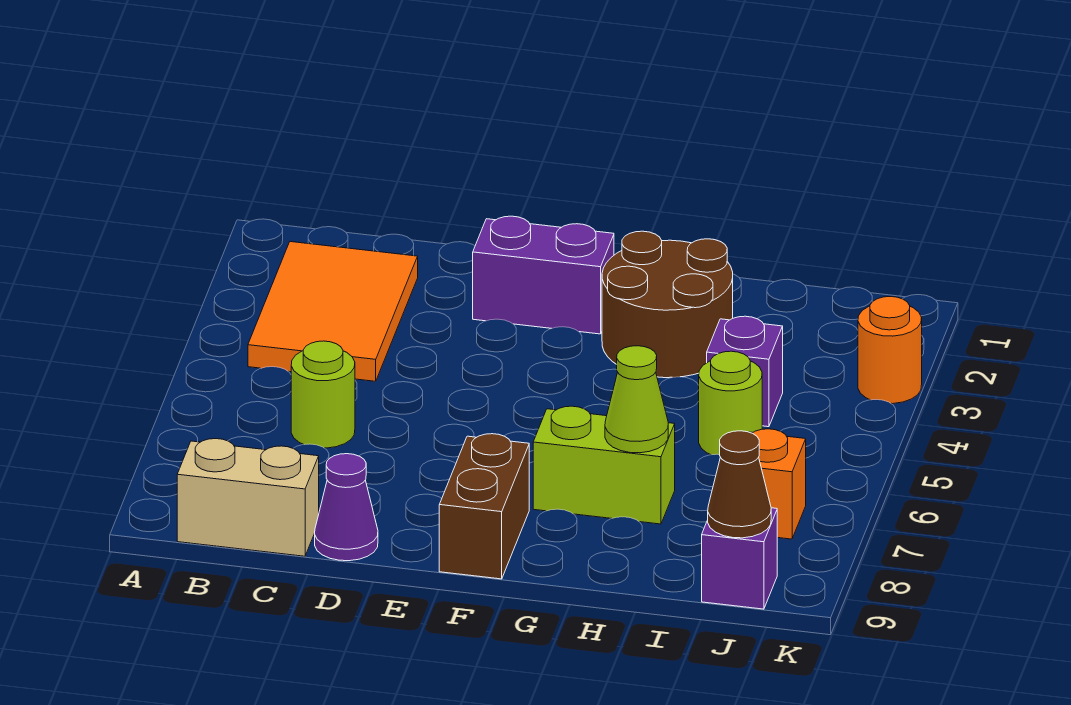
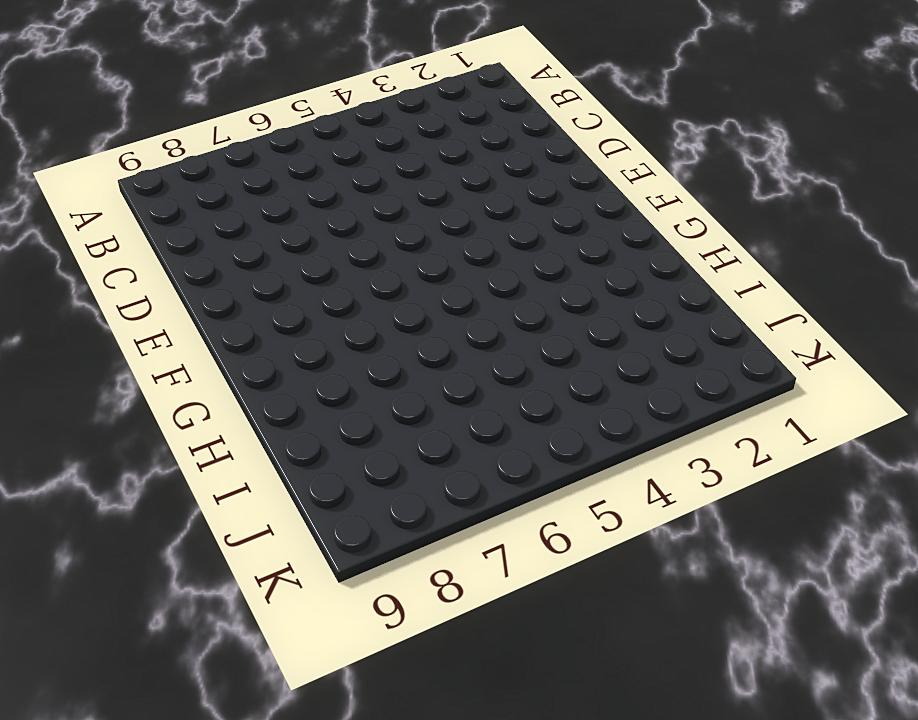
none -> orange 2x3 tile [248,242,418,381]
none -> tan 1x2 brick [177,439,319,556]
none -> lime 1x1 round brick [291,341,355,448]

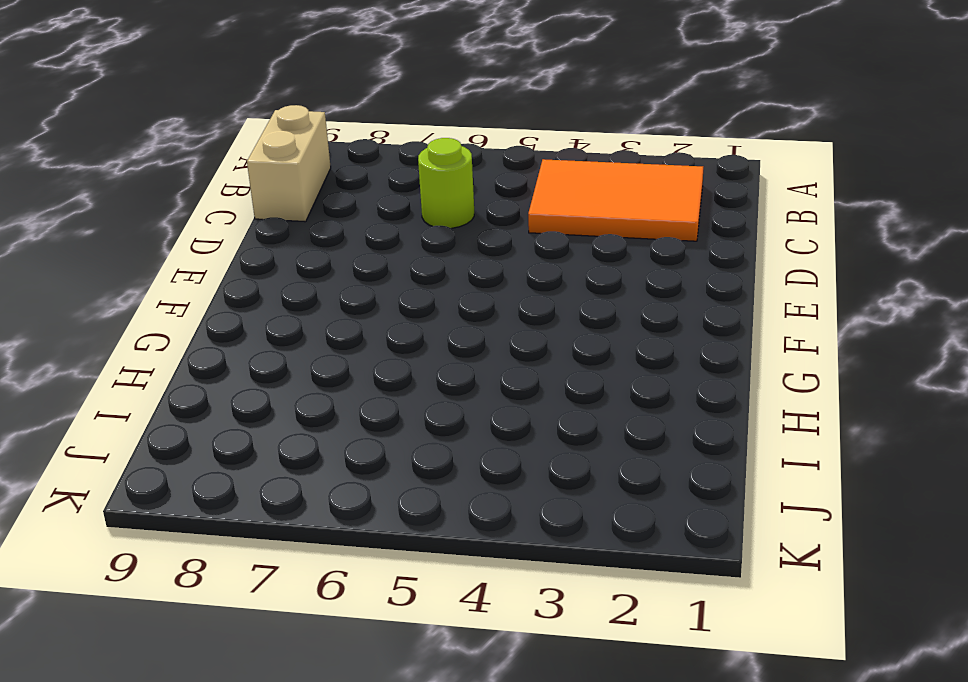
none -> purple 1x1 cone [315,454,378,561]
none -> purple 1x2 brick [473,216,614,334]
none -> brown 1x2 brick [439,434,529,579]

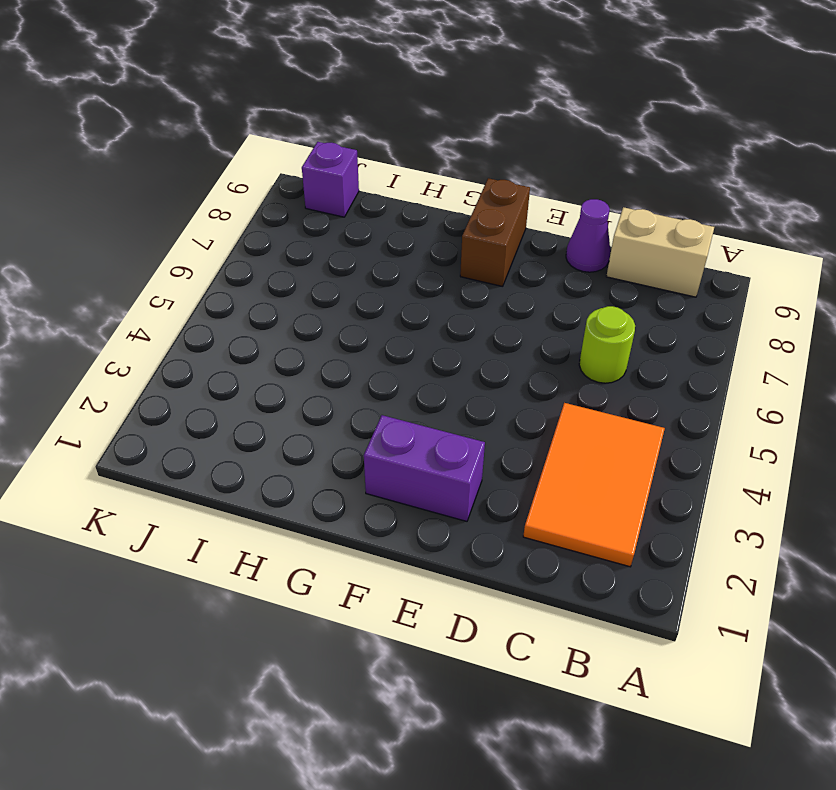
none -> brown 2x2 round brick [602,231,733,378]
none -> lime 1x2 brick [533,406,675,524]
none -> purple 1x1 brick [707,316,783,427]

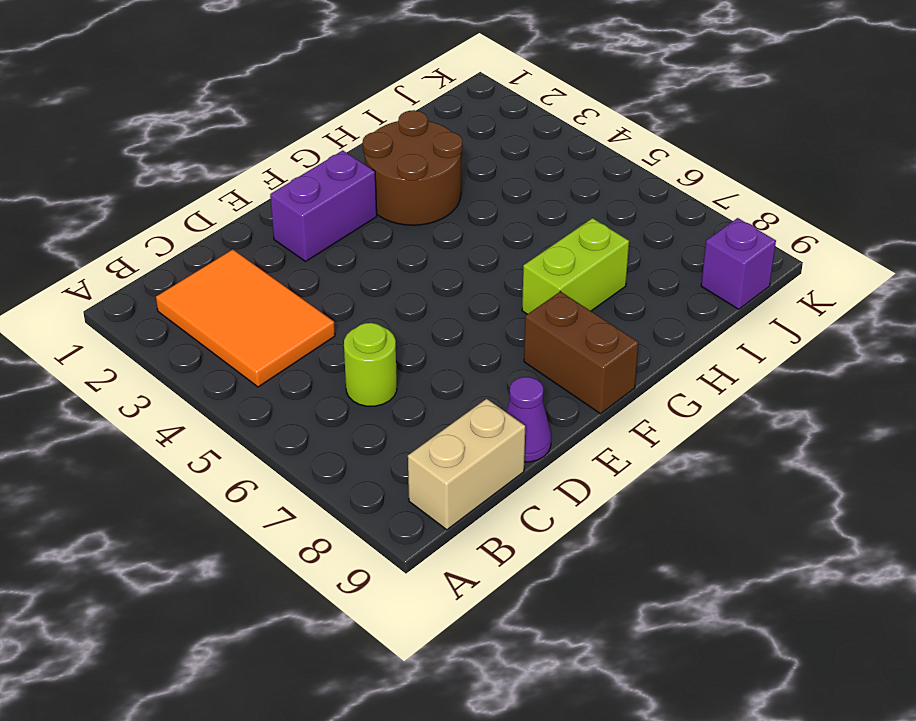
none -> purple 1x1 brick [707,316,783,427]
none -> lime 1x1 round brick [699,351,762,455]
none -> orange 1x1 brick [750,429,806,539]

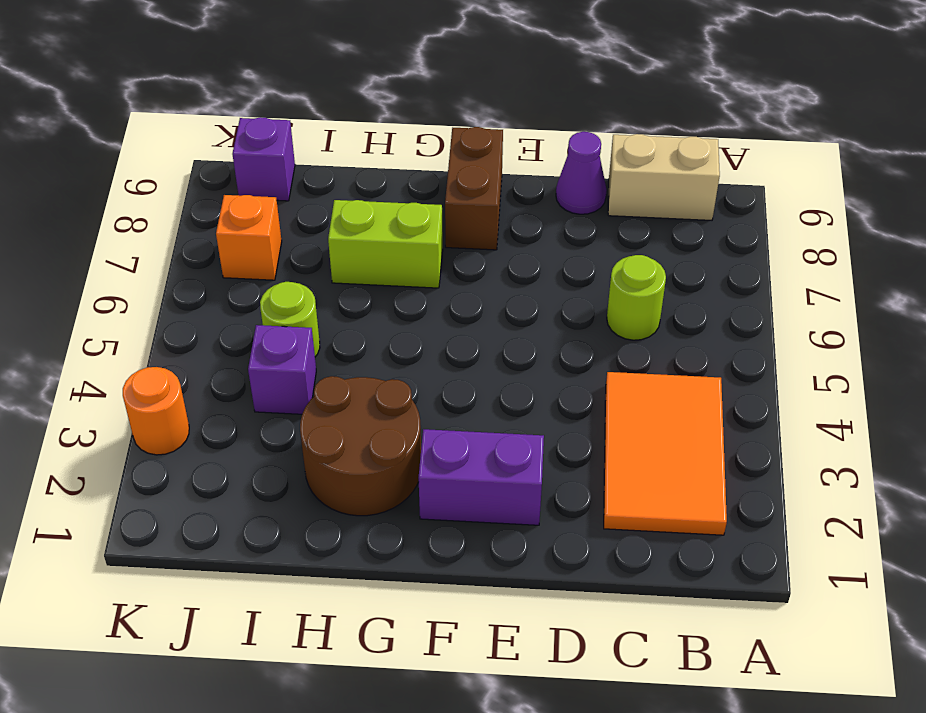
none -> lime 1x1 cone [605,346,668,453]
none -> brown 1x1 cone [708,431,771,538]

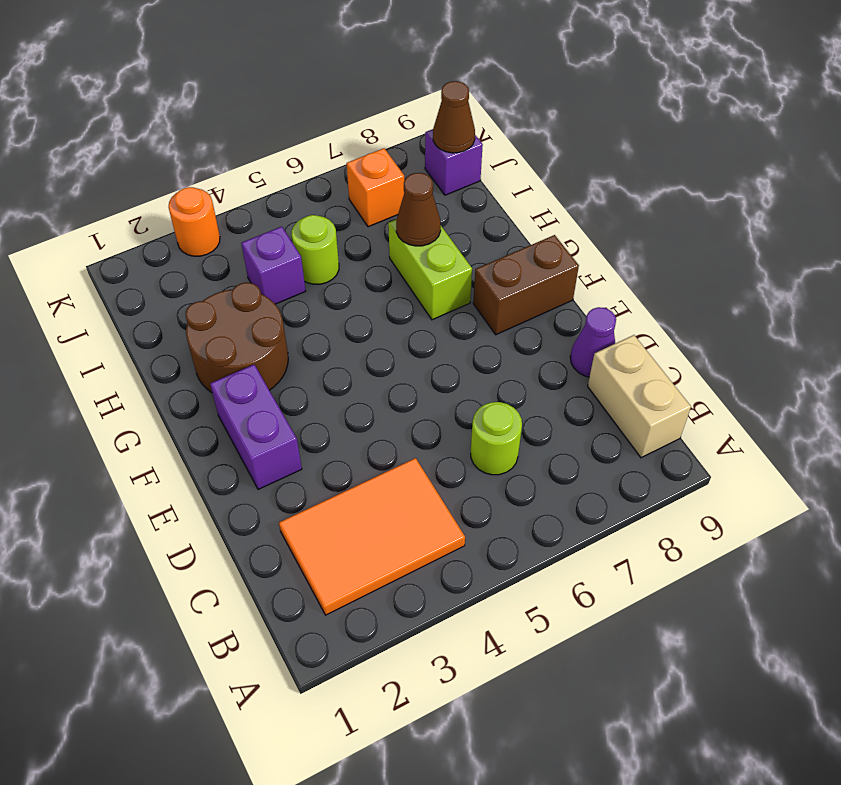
brown 1x1 cone [396,173,441,246] -> lime 1x1 cone [605,346,668,453]

